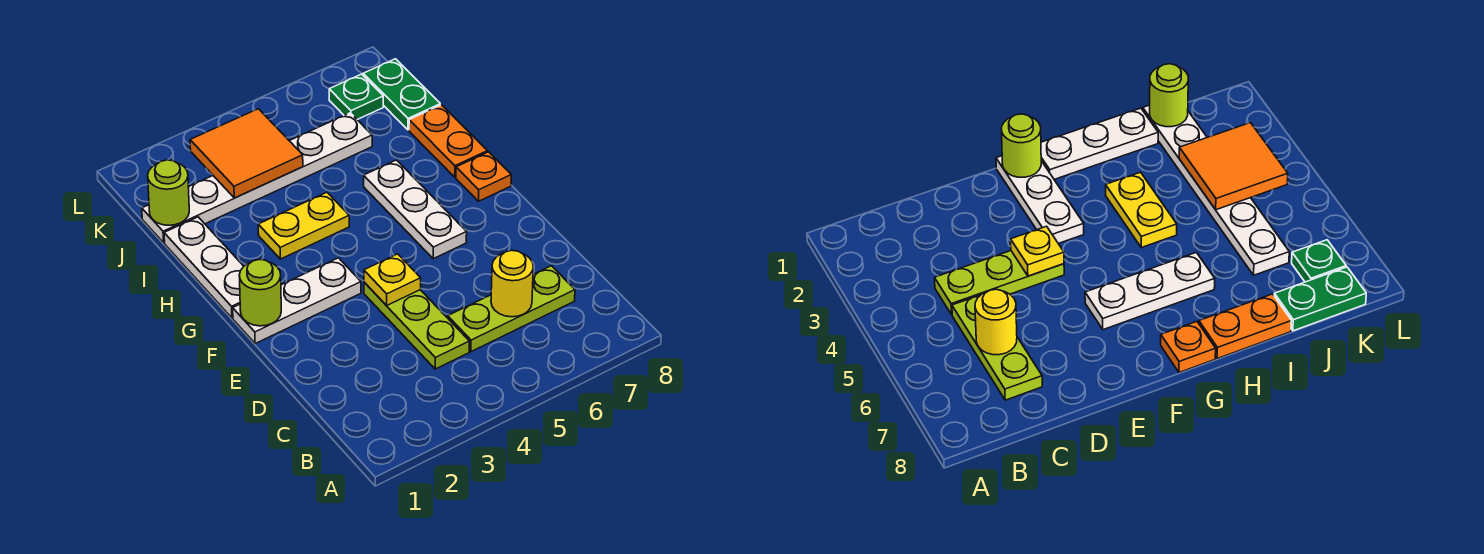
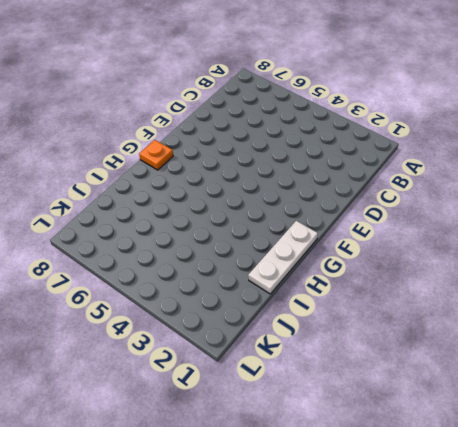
none -> lime 1x3 plate [364,282,469,369]
none -> lime 1x3 plate [448,266,575,352]
none -> white 1x3 plate [233,258,361,344]

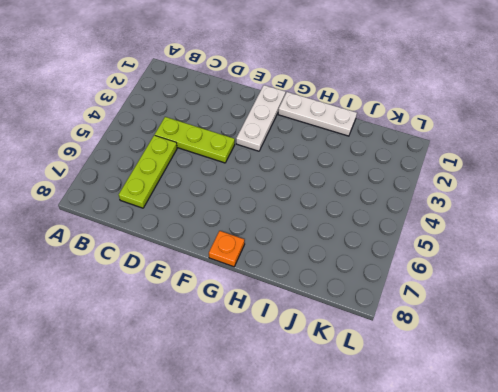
none -> white 1x3 plate [364,160,467,259]
none -> yellow 1x2 plate [258,192,349,259]
none -> orange 1x2 plate [409,105,488,177]

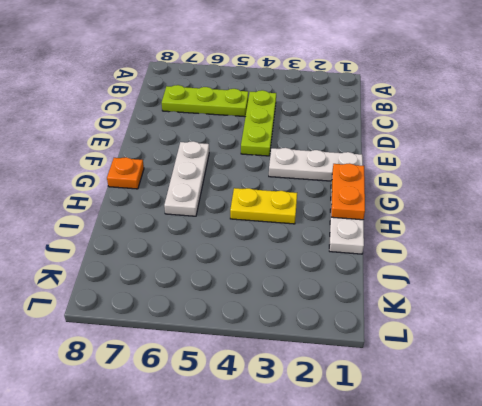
orange 1x2 plate [331,163,365,220] -> orange 1x2 plate moved to [409,105,488,177]
none -> white 1x6 plate [142,113,372,243]
none -> green 1x2 plate [363,59,440,130]
none -> green 1x1 plate [329,74,383,119]

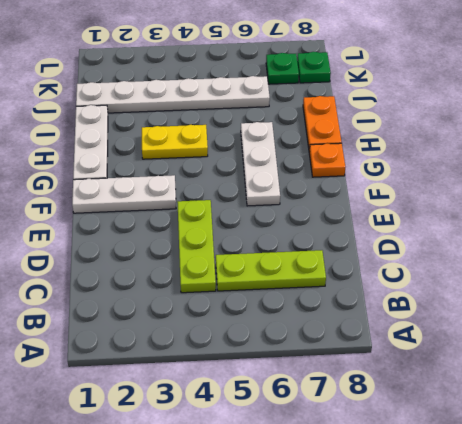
green 1x1 plate [297,52,331,83] -> green 1x2 plate [363,59,440,130]
none -> yellow 1x1 round brick [491,250,533,317]
none -> yellow 1x1 plate [364,254,421,306]
none -> lime 1x1 round brick [239,259,281,326]

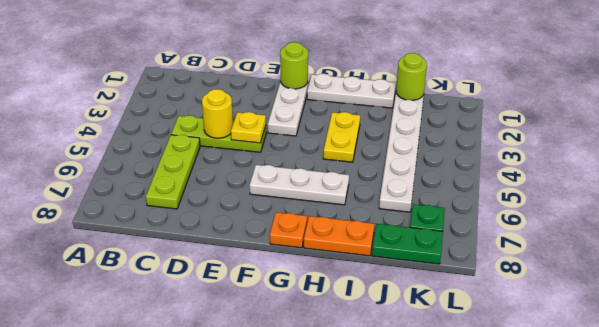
yellow 1x1 round brick [202,89,233,138] -> yellow 1x1 round brick moved to [491,250,533,317]
none -> orange 2x2 tile [190,109,303,198]

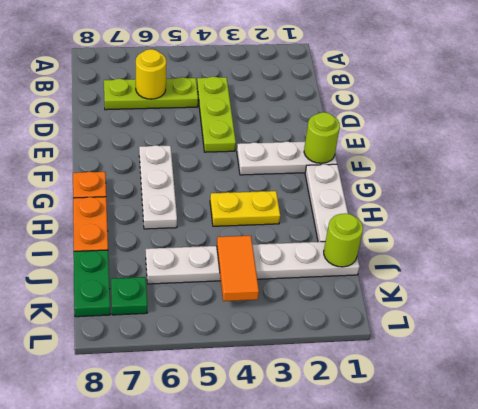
orange 1x2 tile [217,236,259,301] -> orange 2x2 tile [190,109,303,198]
none -> yellow 1x1 plate [364,254,421,306]

